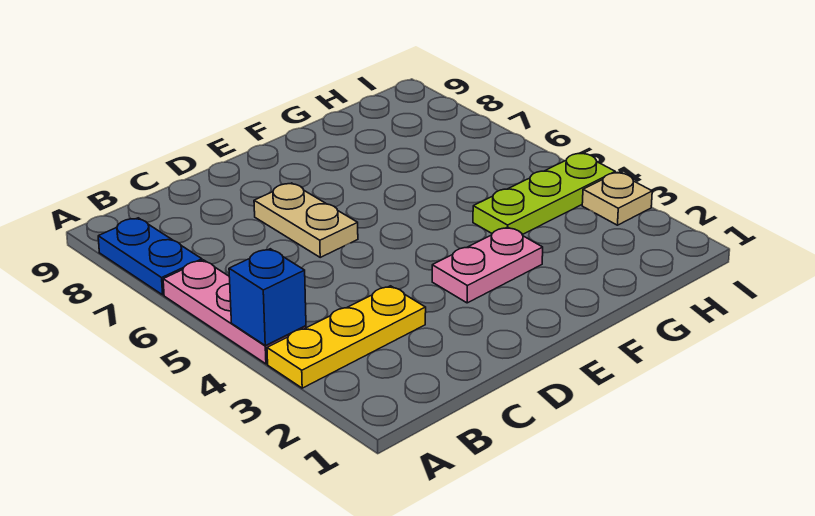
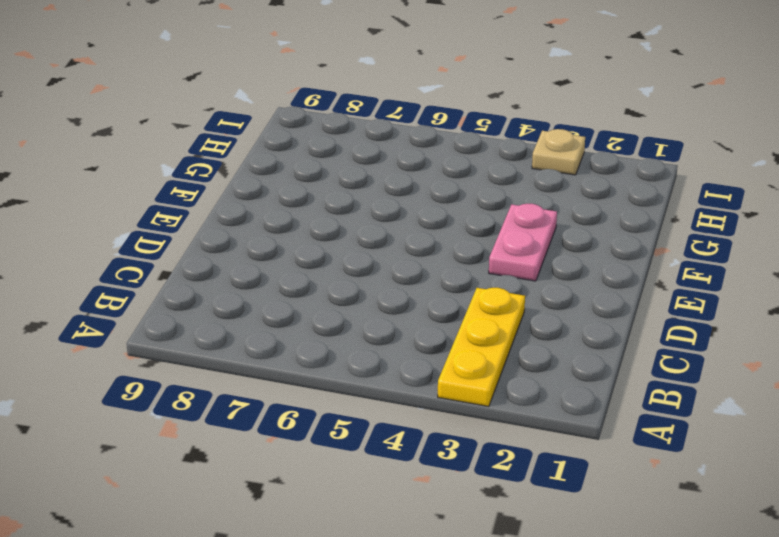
none -> pink 1x3 plate [163,260,306,364]
none -> blue 1x2 plate [98,218,202,295]

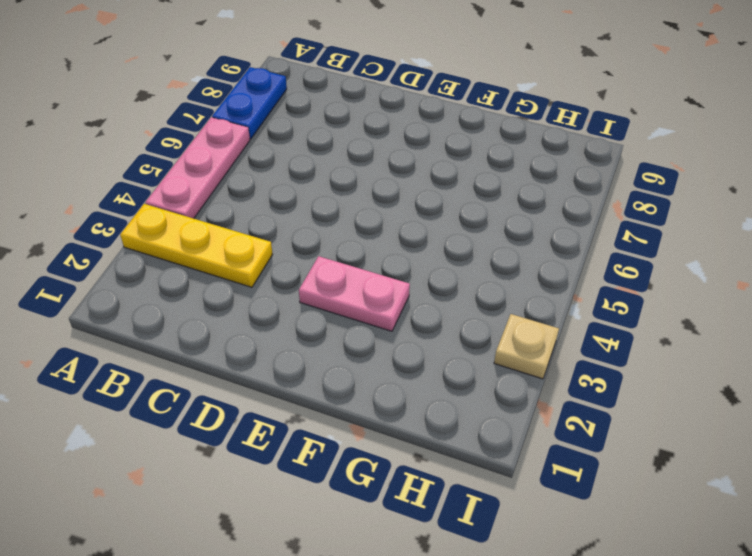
none -> tan 1x2 plate [254,183,358,257]
none -> lime 1x3 plate [473,153,615,235]

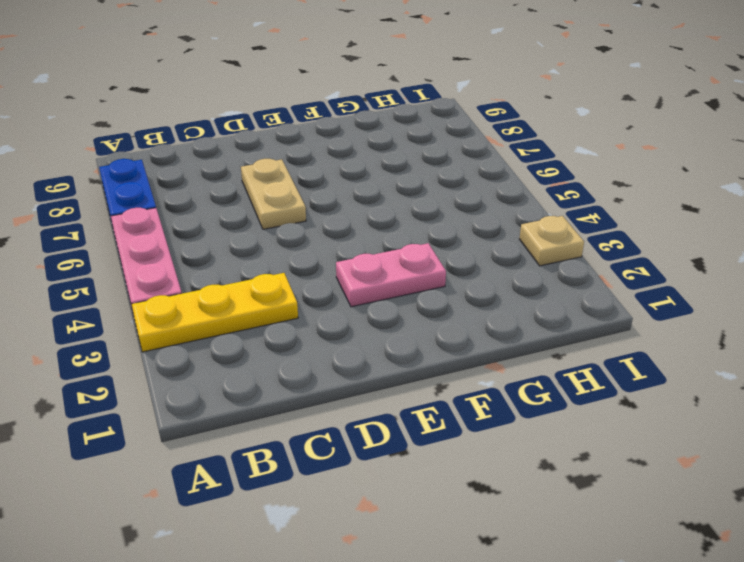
none -> lime 1x3 plate [473,153,615,235]
none -> blue 1x1 brick [229,249,306,346]

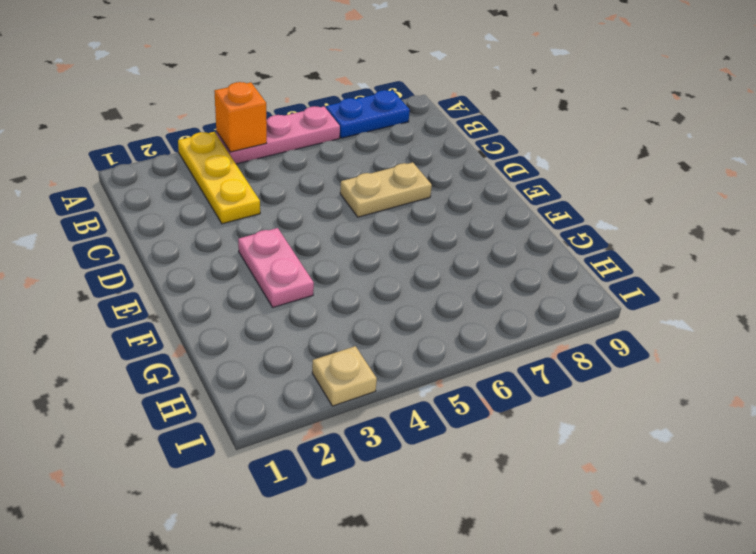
orange 1x1 brick [214,82,267,152] -> blue 1x1 brick [229,249,306,346]
none -> lime 1x3 plate [473,153,615,235]

